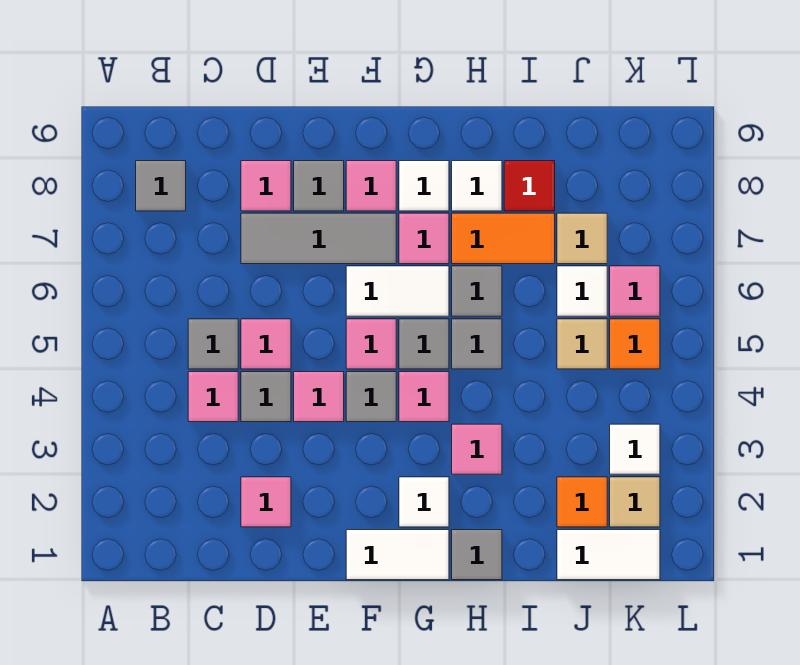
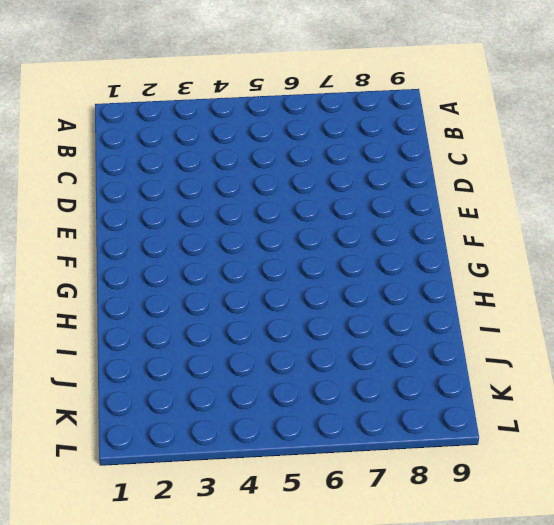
none -> grey 1x1 tile [136,161,186,211]
none -> pink 1x1 tile [188,372,238,422]
none -> grey 1x1 tile [188,319,238,369]
none -> pink 1x1 tile [241,477,291,527]

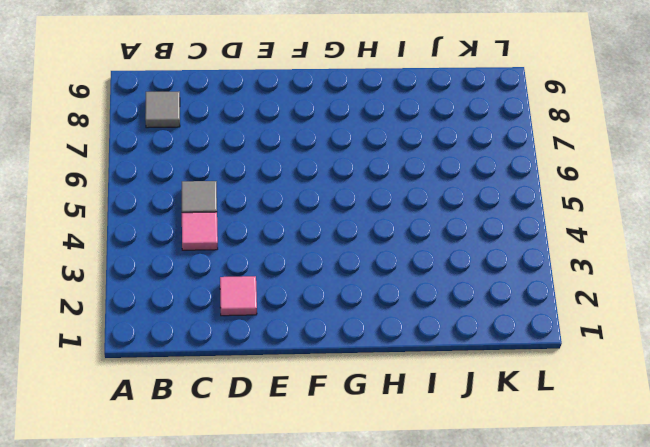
none -> grey 1x1 tile [241,372,291,422]
none -> pink 1x1 tile [241,319,291,369]
none -> grey 1x3 tile [241,213,396,264]
none -> pink 1x1 tile [241,161,291,211]

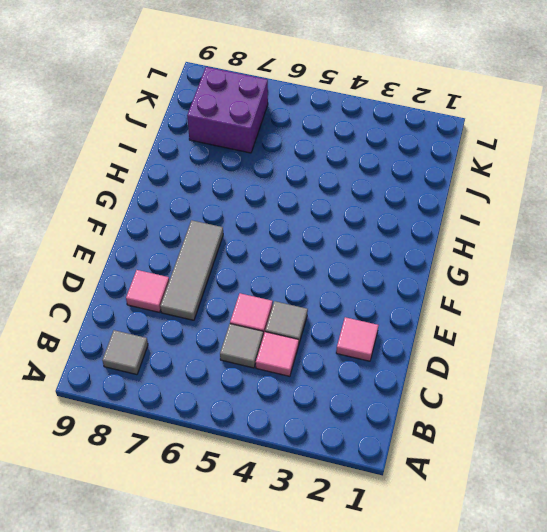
purple 2x2 brick [187,67,268,153] -> tan 1x1 tile [557,213,607,264]
none -> pink 1x1 tile [294,372,344,422]
none -> grey 1x1 tile [294,161,344,211]
none -> white 1x2 tile [346,530,449,580]
none -> grey 1x1 tile [346,372,396,422]

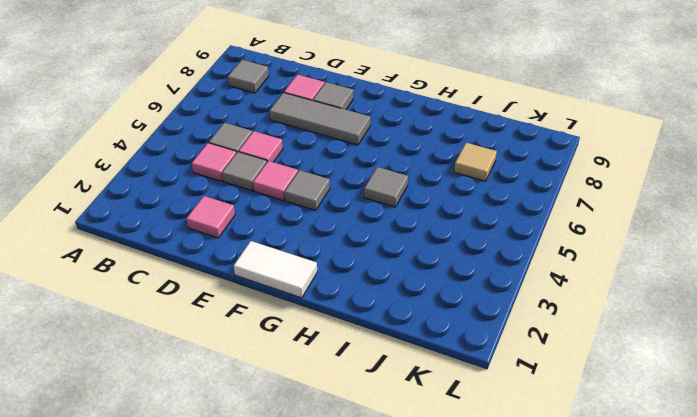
none -> pink 1x1 tile [346,319,396,369]
none -> white 1x2 tile [346,266,449,316]
none -> pink 1x1 tile [346,161,396,211]
none -> white 1x1 tile [399,477,449,527]

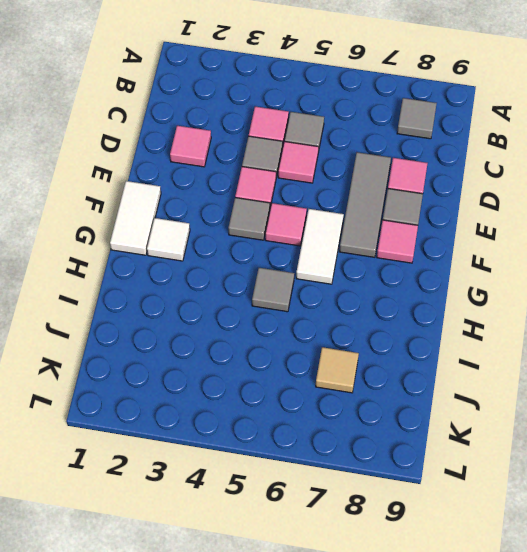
none -> pink 1x1 tile [399,372,449,422]
none -> grey 1x1 tile [399,319,449,369]
none -> pink 1x1 tile [399,213,449,264]
none -> white 1x1 tile [399,161,449,211]

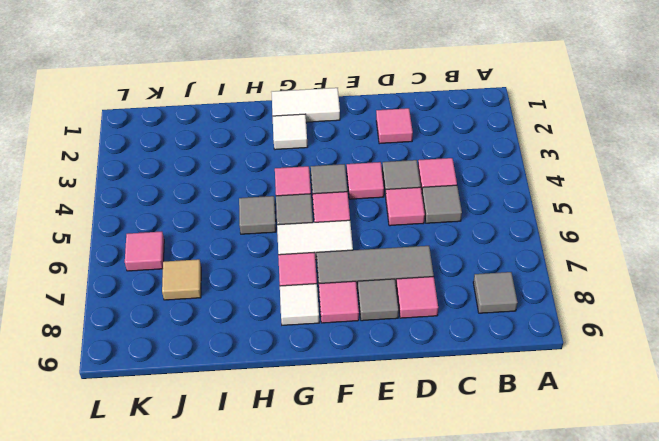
none -> grey 1x1 tile [452,530,502,580]
none -> pink 1x1 tile [452,424,502,474]
none -> grey 1x1 tile [452,266,502,316]
none -> orange 1x2 tile [452,213,555,264]

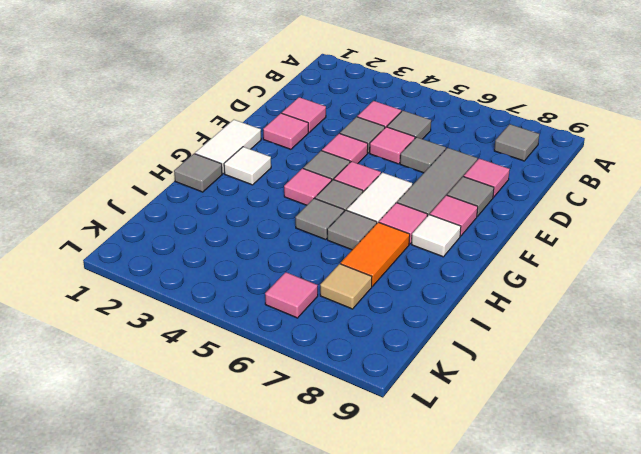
grey 1x1 tile [400,137,446,173] -> none
pink 1x1 tile [263,113,308,149] -> pink 1x1 tile moved to [452,424,502,474]
none -> white 1x1 tile [452,161,502,211]
none -> red 1x1 tile [504,161,555,211]
none -> white 1x2 tile [557,530,660,580]
none -> orange 1x1 tile [557,477,607,527]

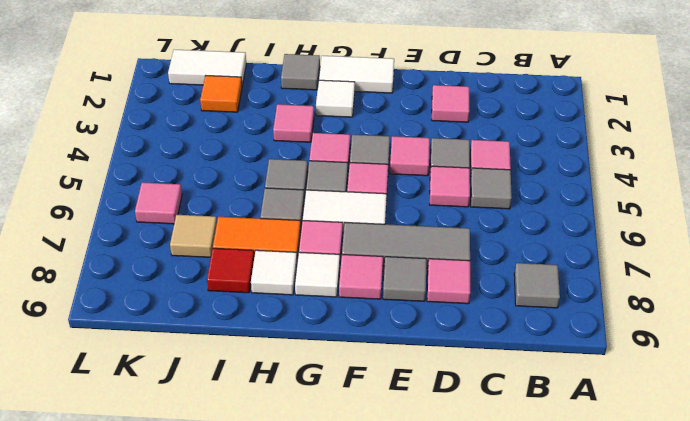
none -> tan 1x1 tile [557,319,607,369]
none -> white 1x1 tile [557,266,607,316]
none -> tan 1x1 tile [610,477,660,527]
none -> white 1x1 tile [610,424,660,474]

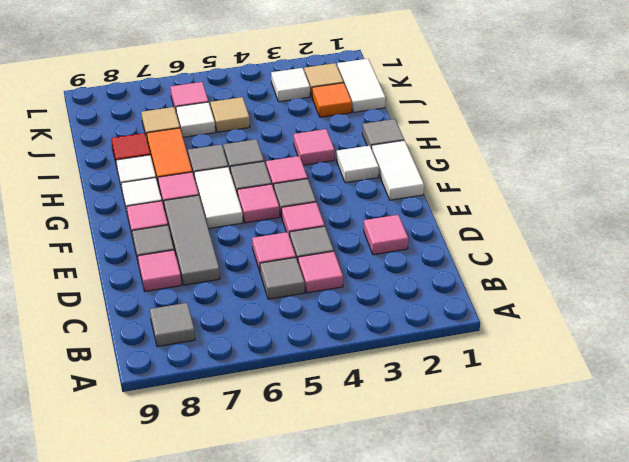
none -> orange 1x1 tile [610,319,660,369]

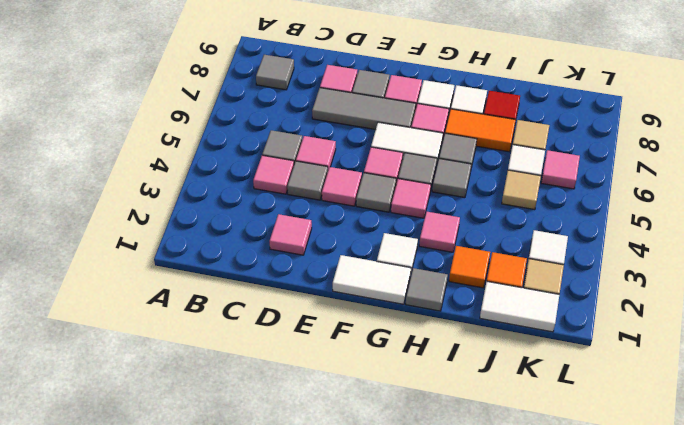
orange 1x1 tile [449,246,490,288] -> orange 1x1 tile moved to [610,319,660,369]

